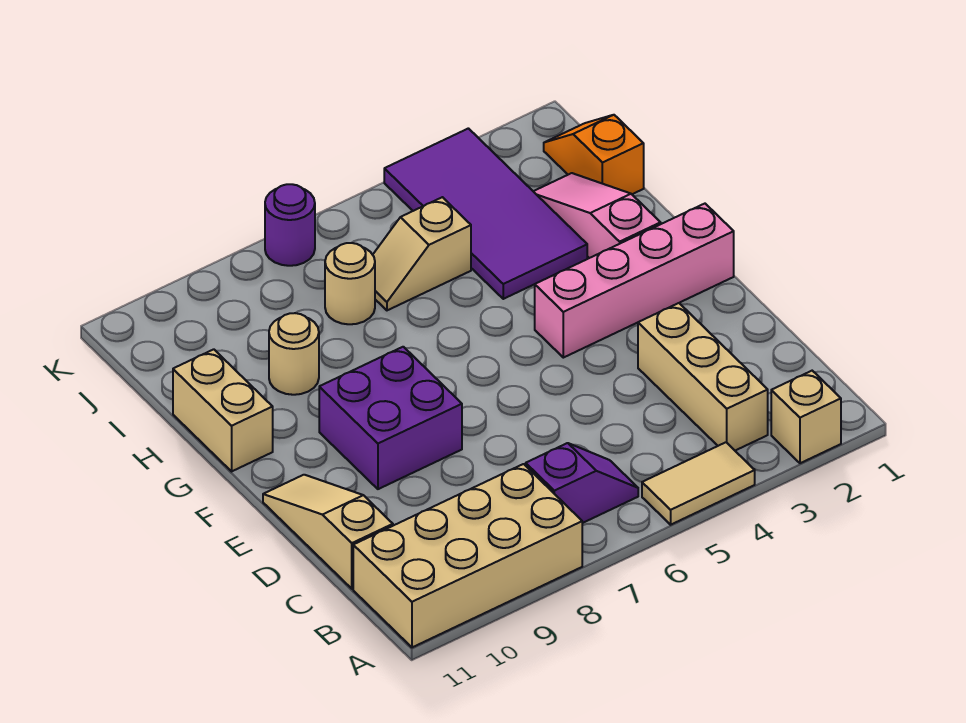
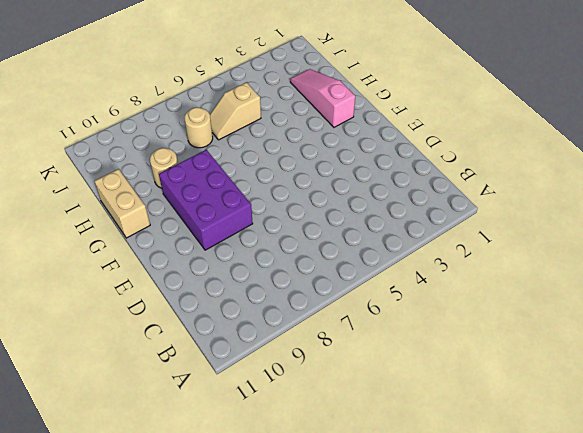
purple 2x3 brick [159,150,253,250] -> purple 2x2 brick [319,347,462,489]
none -> tan 1x1 brick [771,371,841,463]
none -> tan 1x2 tile [642,442,755,525]
none -> tan 2x4 brick [353,464,582,647]

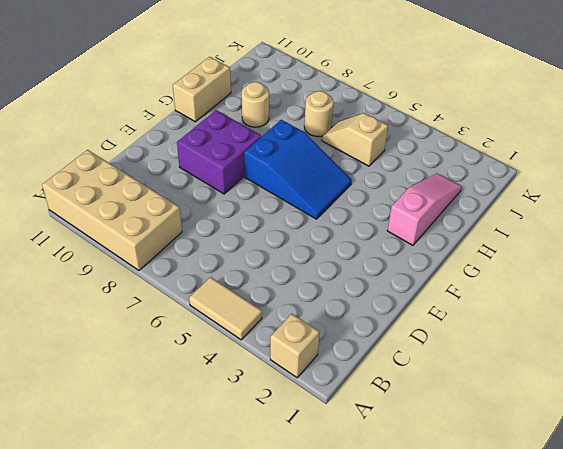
blue 2x3 slope [244,120,352,219] -> none
none -> tan 1x3 brick [638,303,768,451]
none -> purple 1x2 slope [526,443,638,523]
none -> tan 1x3 slope [263,475,393,589]

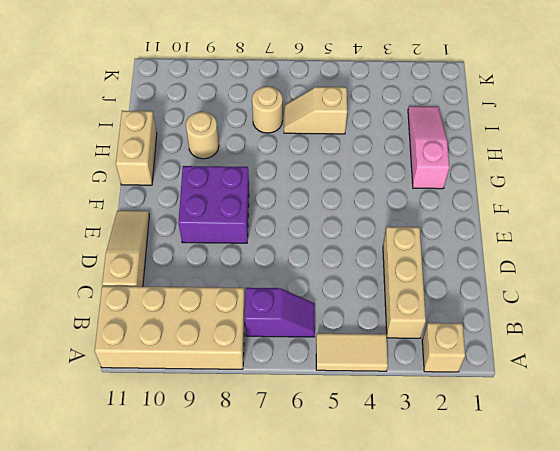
none -> pink 1x4 brick [535,204,734,358]
none -> purple 2x4 tile [384,128,587,299]
none -> orange 1x2 slope [544,115,644,194]

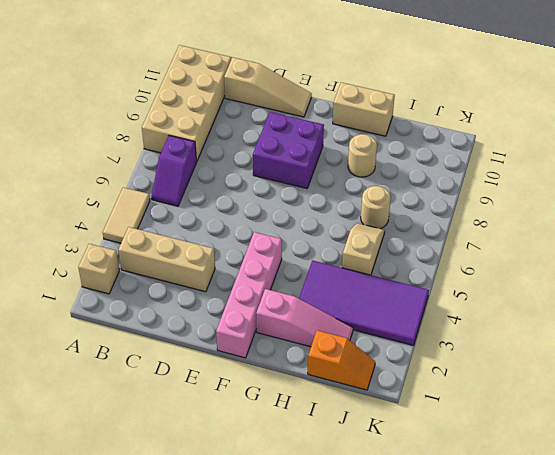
none -> purple 1x1 round brick [265,184,315,266]

